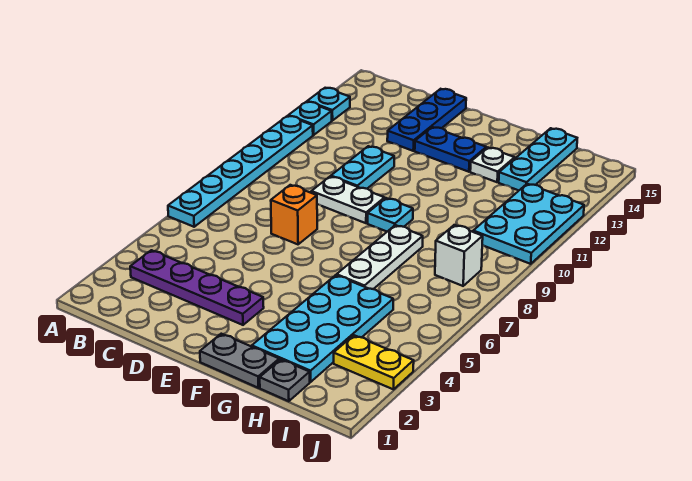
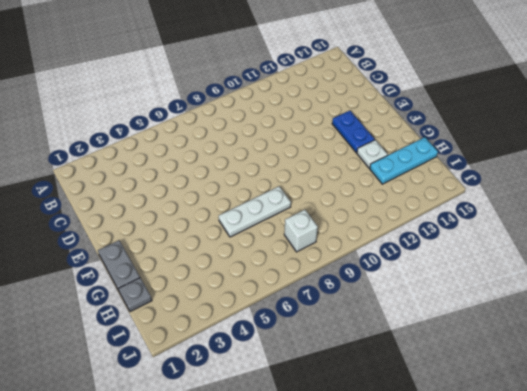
none -> cyan 1x6 plate [168,116,313,227]
none -> cyan 1x1 plate [288,102,332,135]
none -> cyan 1x1 plate [307,88,350,121]

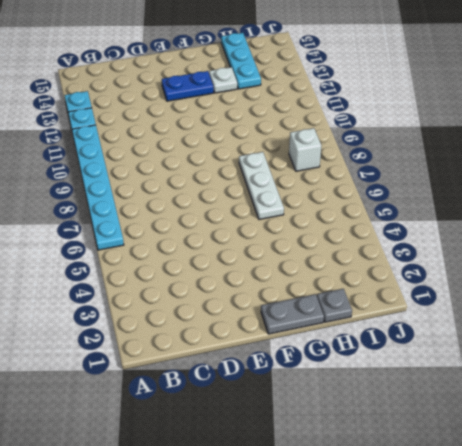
none -> purple 1x4 plate [130,250,264,325]
none -> orange 1x1 brick [271,185,317,244]
none -> white 1x2 plate [311,176,385,223]

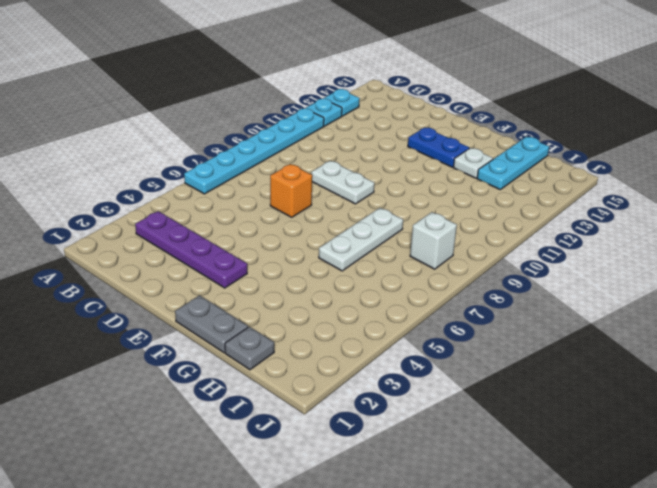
none -> cyan 1x2 plate [331,146,394,189]
none -> blue 1x3 plate [387,89,466,151]
none -> cyan 1x1 plate [367,198,413,231]

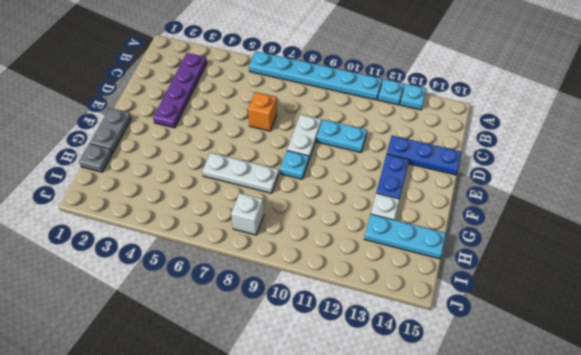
none -> cyan 2x4 plate [252,275,393,382]
none -> yellow 1x2 plate [334,335,414,389]
none -> cyan 2x3 plate [473,184,584,264]

